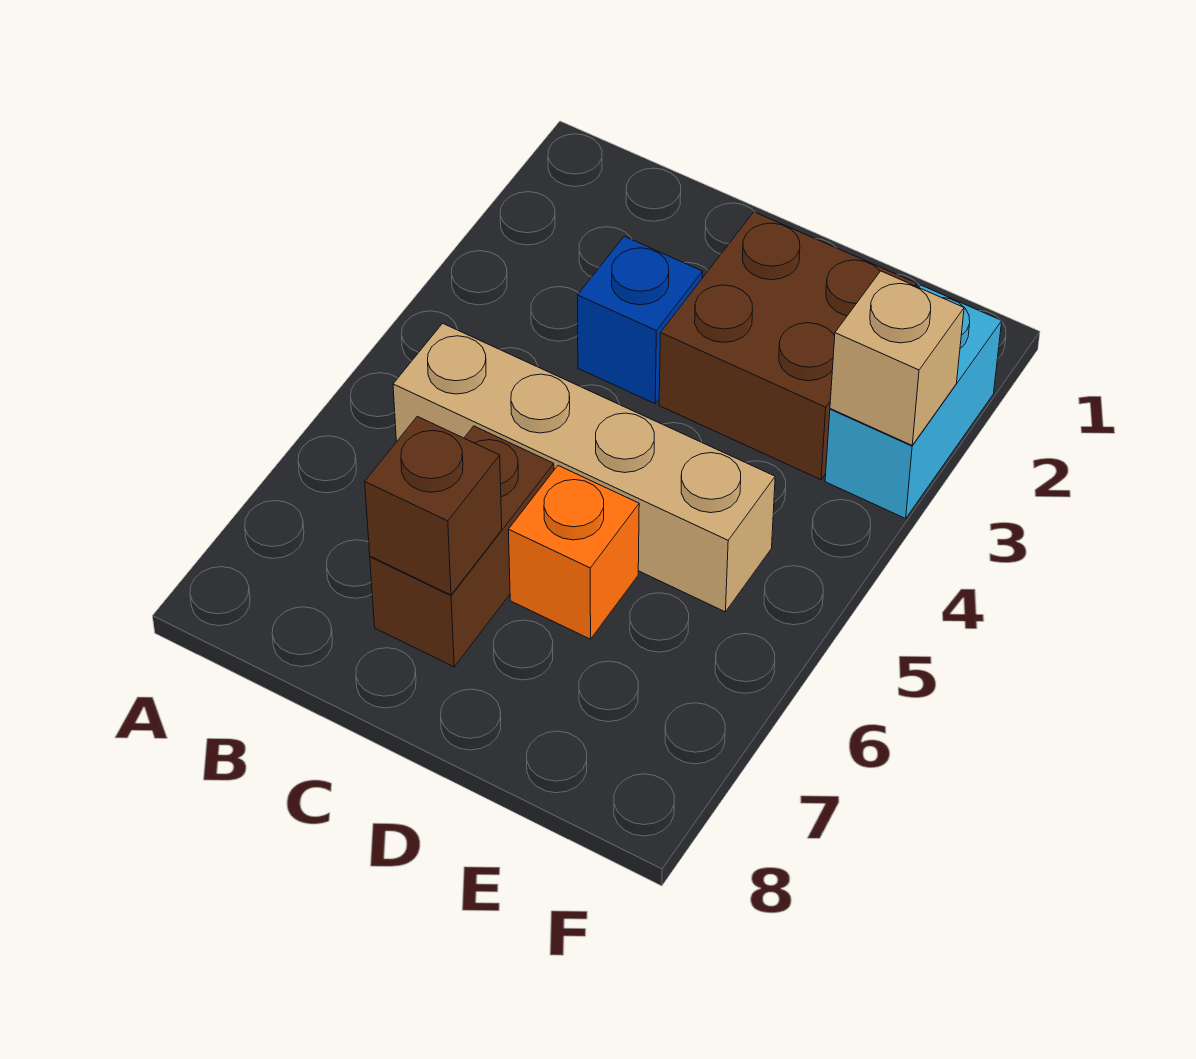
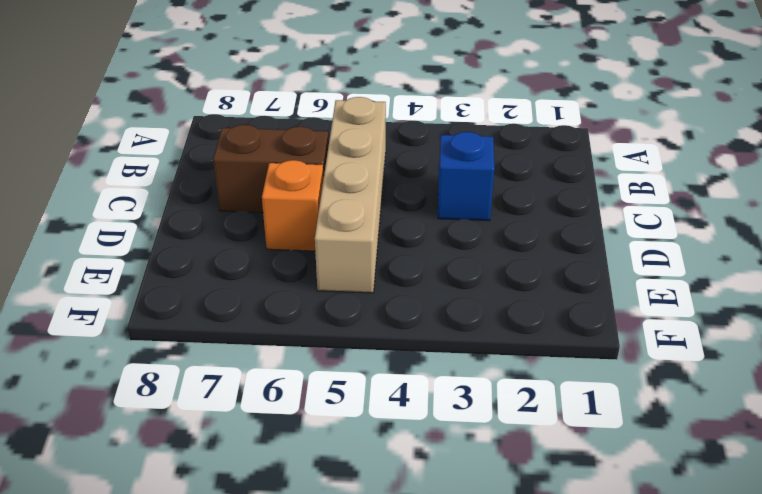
none -> brown 2x2 brick [659,212,917,480]
none -> cyan 1x2 brick [825,285,1002,518]

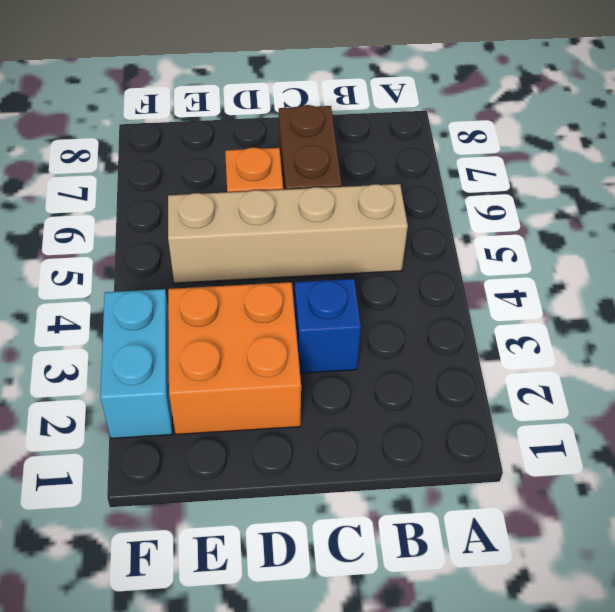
orange 2x2 brick [168,282,301,434] -> brown 2x2 brick [659,212,917,480]
none -> brown 1x1 brick [365,416,502,595]
none -> tan 1x1 brick [830,271,964,445]

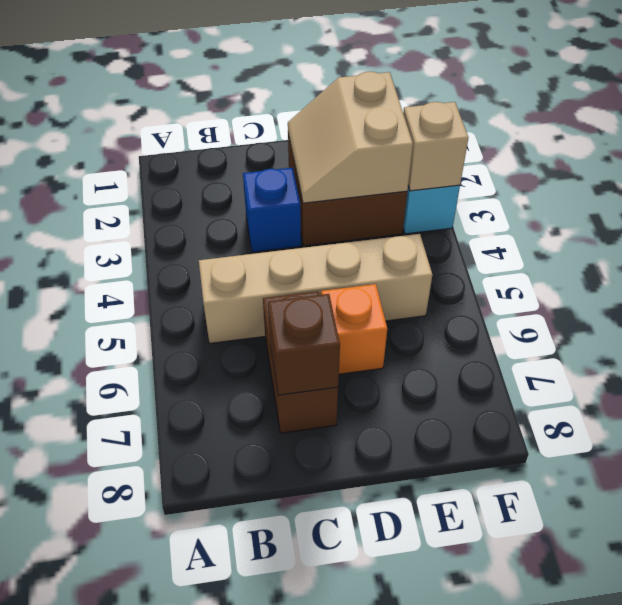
tan 2x2 slope [288,72,413,203] -> none

